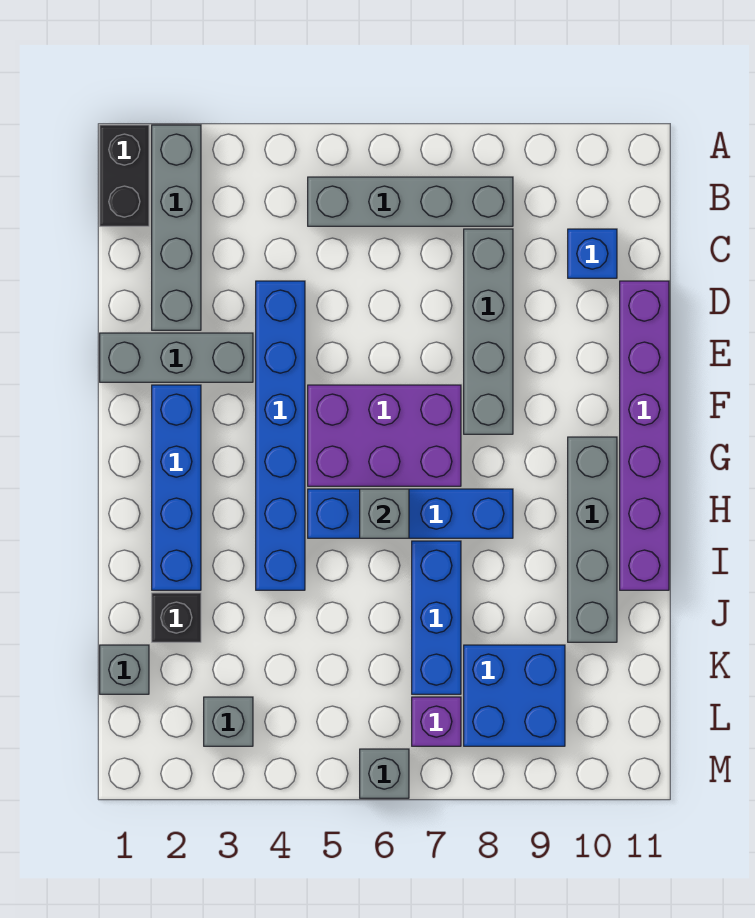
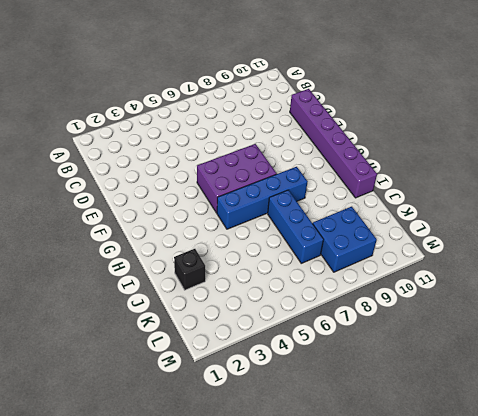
none -> black 1x2 brick [100,125,149,226]
none -> grey 1x4 brick [152,125,201,330]
none -> grey 1x4 brick [308,177,513,226]

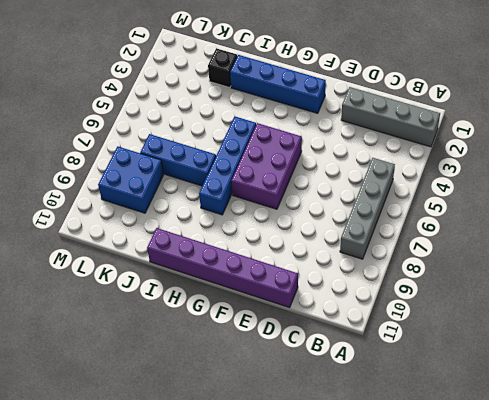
none -> black 1x2 brick [100,125,149,226]
none -> grey 1x4 brick [464,229,513,434]
none -> blue 1x1 brick [568,229,617,278]

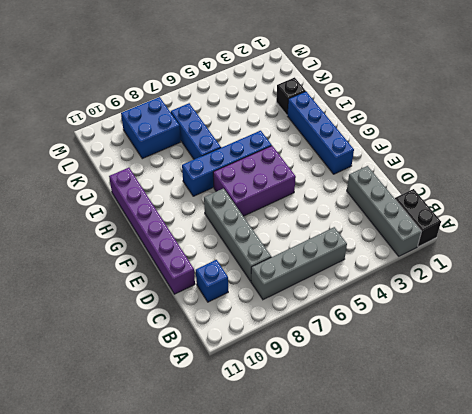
none -> blue 1x6 brick [256,281,305,590]
none -> grey 1x3 brick [100,333,253,382]
none -> grey 1x4 brick [568,437,617,642]

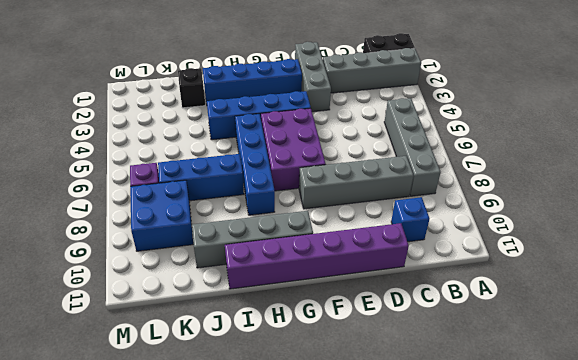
blue 1x4 brick [207,91,311,140] -> blue 1x6 brick [256,281,305,590]
none -> grey 1x1 brick [100,645,149,694]
none -> grey 1x1 brick [204,697,253,746]
none -> grey 1x1 brick [360,749,409,798]

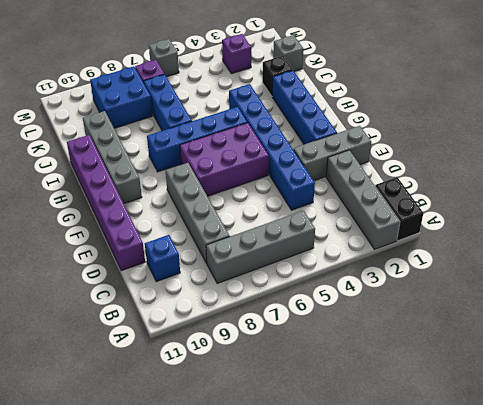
purple 1x1 brick [222,34,251,74] -> grey 1x1 brick [204,697,253,746]
none -> grey 1x1 brick [360,489,409,538]

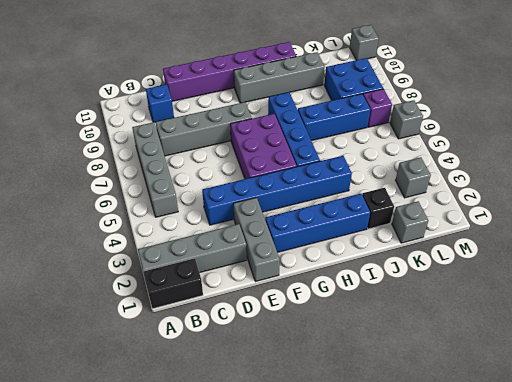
grey 1x1 brick [350,25,379,60] -> grey 1x1 brick moved to [360,489,409,538]

